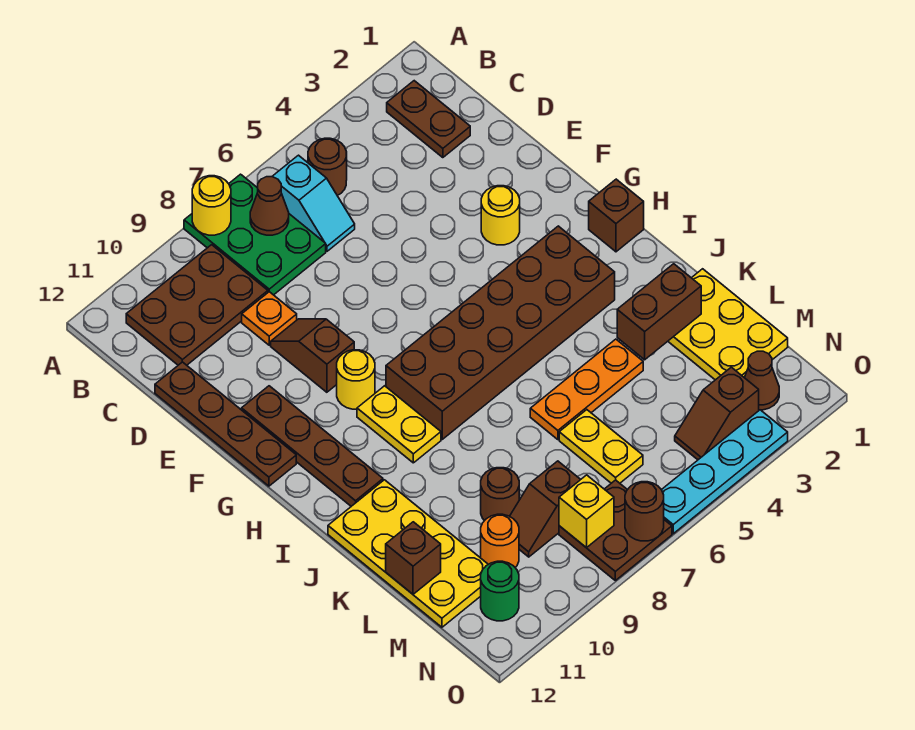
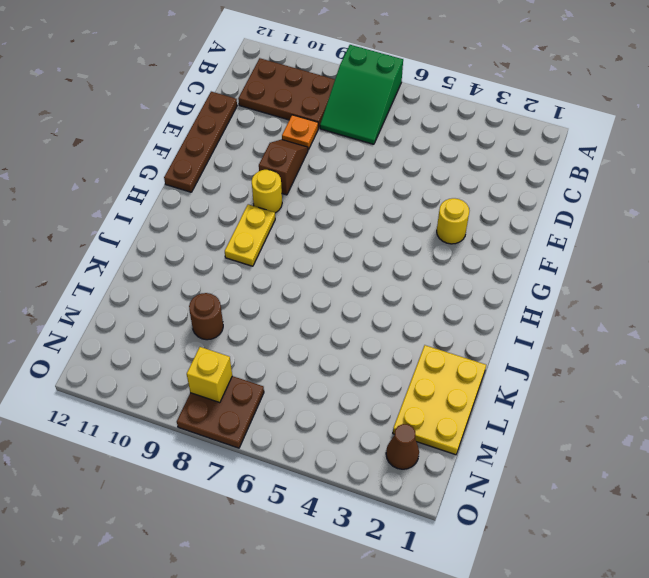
green 2x3 slope [320,45,403,144] -> green 2x3 plate [184,174,326,295]
none -> brown 1x2 plate [387,81,470,158]
none -> brown 1x1 round brick [308,138,347,196]
none -> cyan 1x2 slope [272,155,355,251]
none -> brown 1x4 plate [242,386,383,506]

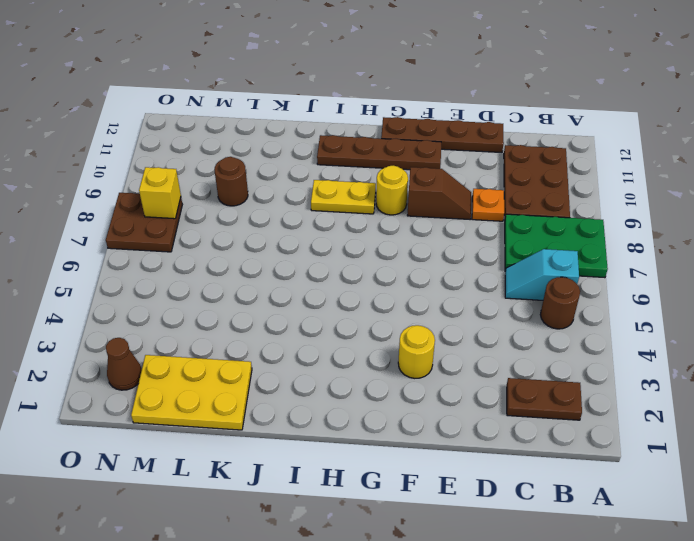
none -> brown 1x1 brick [589,179,644,252]
none -> brown 2x6 brick [386,226,615,439]
none -> yellow 2x4 plate [328,480,488,627]
none -> orange 1x3 plate [530,339,643,440]

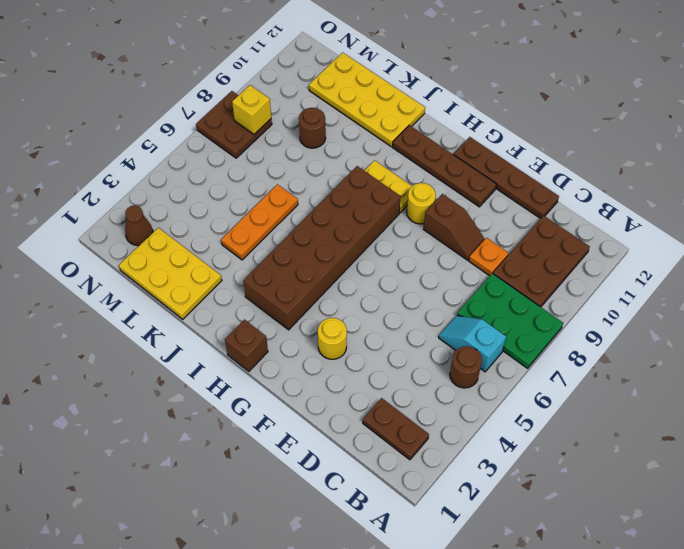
none -> yellow 1x2 plate [559,410,643,483]
none -> brown 1x2 slope [510,461,581,557]
none -> orange 1x1 round brick [481,514,519,567]
none -> brown 1x2 slope [675,367,759,460]

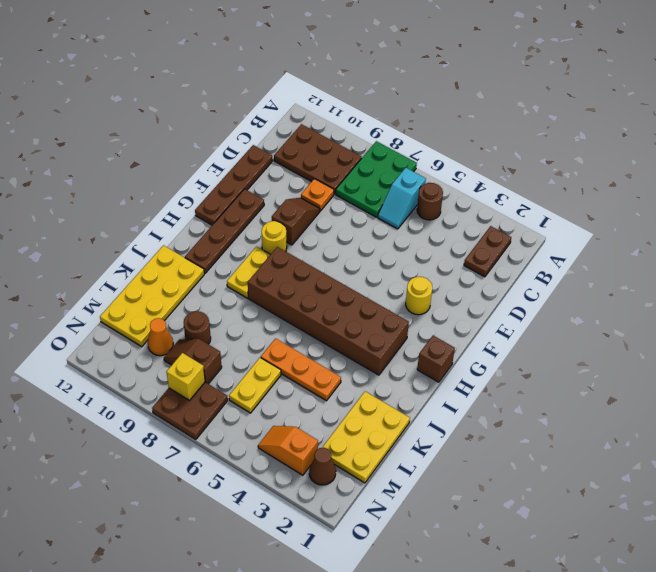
orange 1x1 cone [148,318,173,356] -> orange 1x1 round brick [481,514,519,567]
orange 1x2 slope [258,426,318,475] -> brown 1x2 slope [675,367,759,460]
none -> green 1x1 round brick [481,561,519,621]
none -> cyan 1x4 plate [662,410,788,534]
none -> yellow 1x1 round brick [192,176,231,235]
none -> brown 1x1 cone [250,177,289,235]

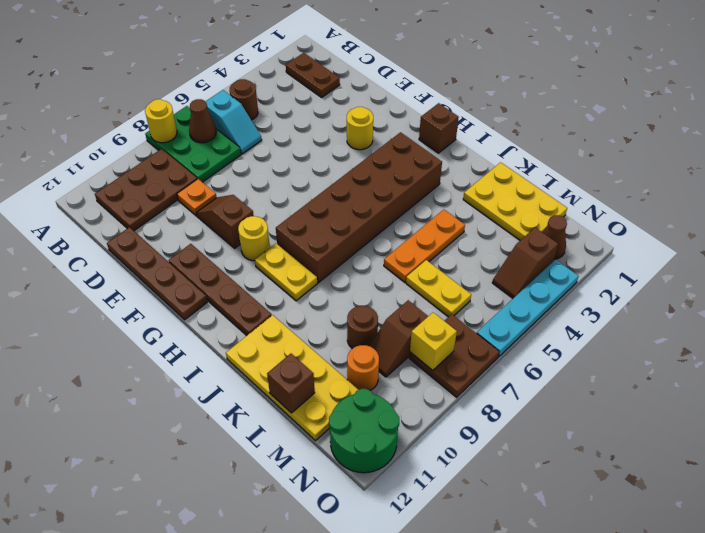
green 2x2 round brick [329,389,399,473] -> green 1x1 round brick [481,561,519,621]
none -> brown 1x2 brick [617,264,701,360]
none -> brown 1x1 round brick [625,482,664,541]

